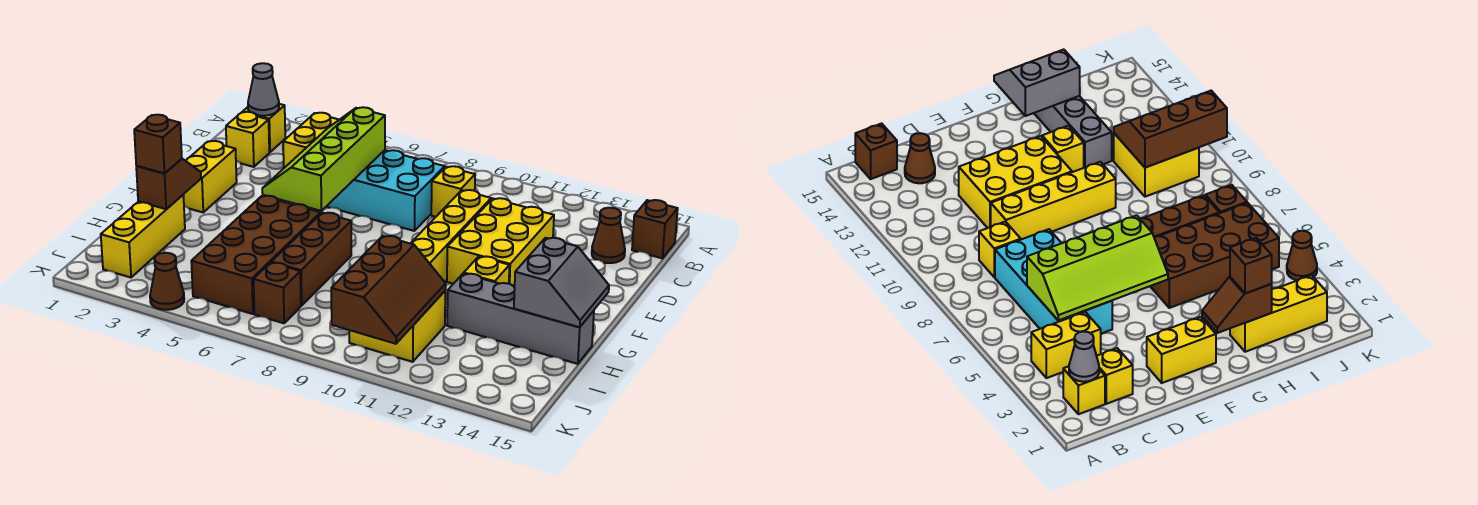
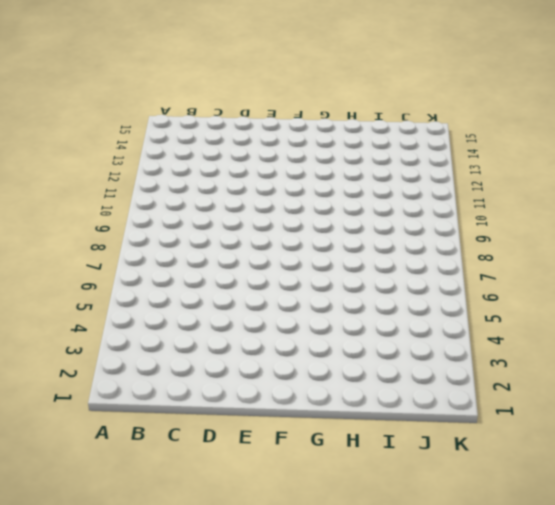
none -> yellow 1x1 brick [243,104,285,152]
none -> yellow 1x2 brick [283,113,339,168]
none -> brown 1x1 brick [632,200,678,258]

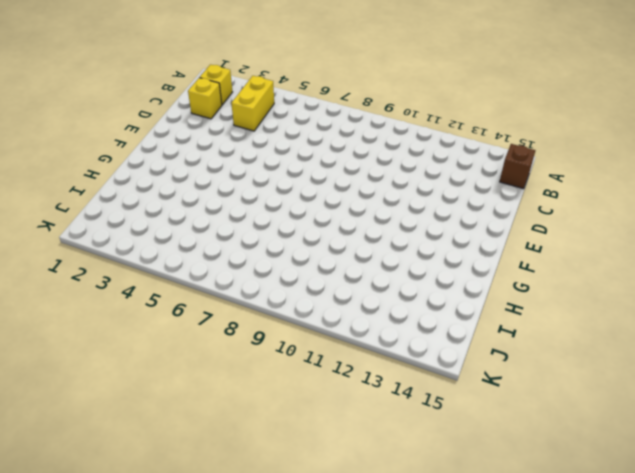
none -> cyan 2x4 brick [326,150,445,231]
none -> yellow 1x1 brick [431,166,475,217]
none -> brown 1x1 cone [592,208,625,263]

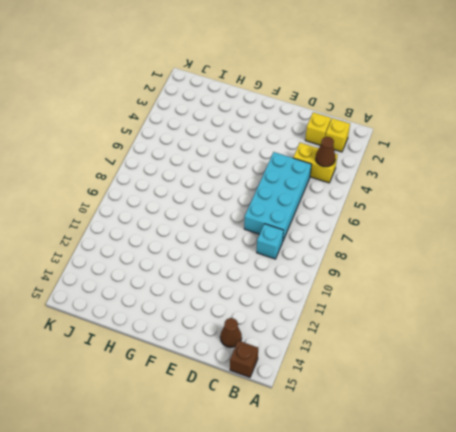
brown 1x1 cone [316,137,335,167] -> brown 1x1 cone moved to [150,253,184,310]
cyan 1x1 brick [257,224,283,259] -> yellow 1x1 brick [431,166,475,217]
none -> yellow 1x4 brick [410,190,491,282]
none -> yellow 2x3 brick [447,198,554,288]
none -> yellow 1x2 brick [183,141,237,212]

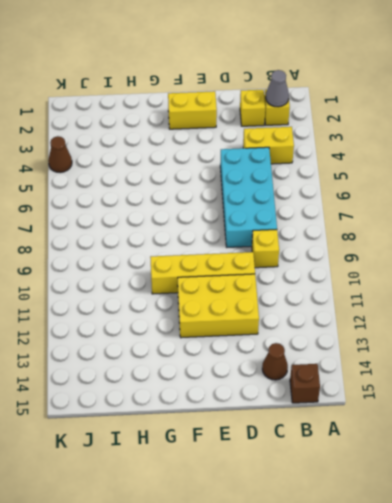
none -> brown 2x4 brick [191,196,321,314]
none -> brown 1x3 brick [271,213,351,306]
none -> yellow 1x1 brick [464,256,510,284]

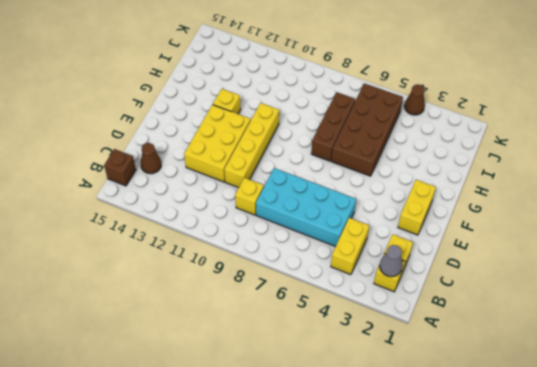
none -> yellow 1x3 brick [101,195,185,278]
none -> grey 1x4 brick [447,273,594,364]
none -> yellow 2x2 brick [349,291,445,362]

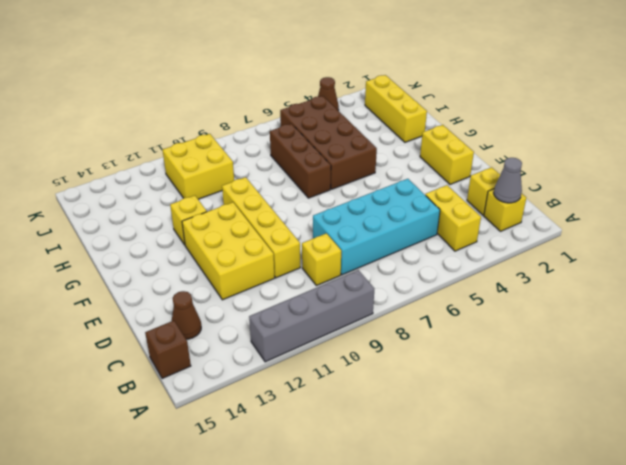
grey 1x4 brick [249,270,374,362] -> grey 1x4 brick moved to [447,273,594,364]
none -> brown 1x1 brick [254,263,301,323]
none -> lime 2x4 slope [262,107,385,211]
none -> brown 1x2 slope [136,159,201,209]

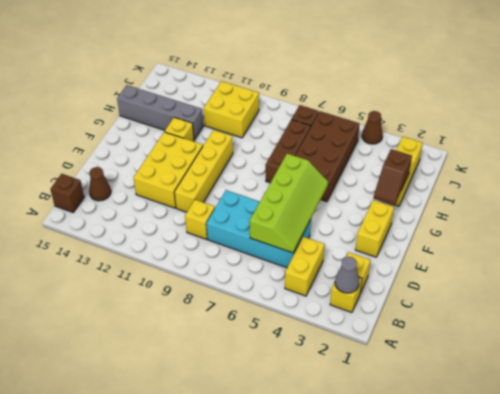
none -> grey 2x2 slope [514,238,609,327]
none -> brown 2x3 slope [331,236,446,344]
none -> brown 1x1 brick [134,115,182,173]

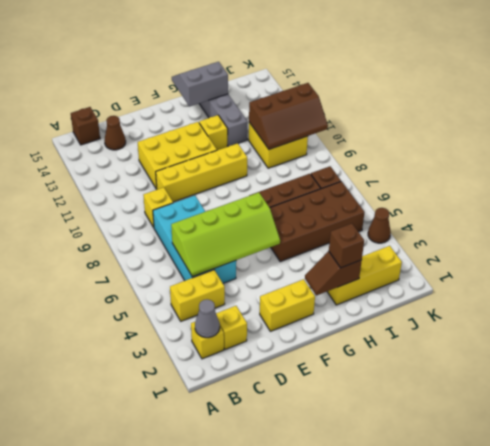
brown 2x3 slope [249,83,328,149] -> brown 2x3 slope turned to [331,236,446,344]

